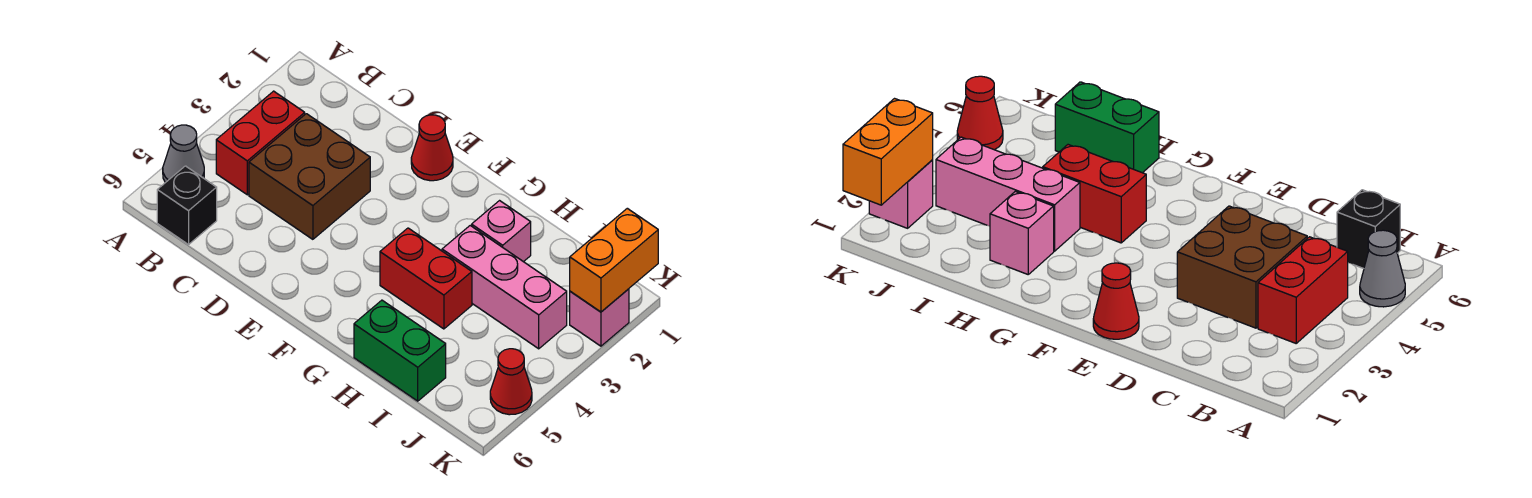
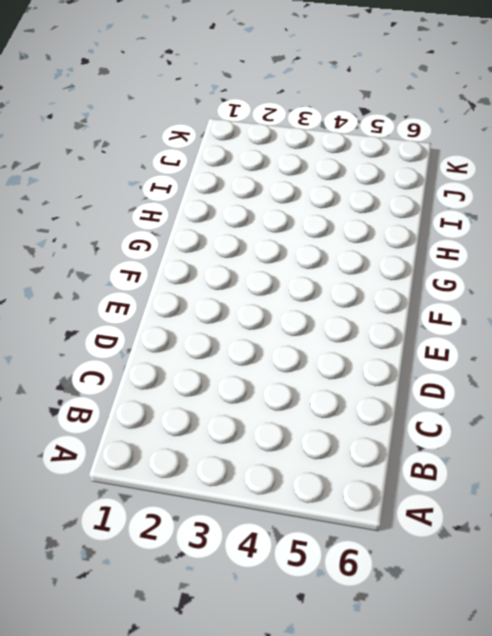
none -> grey 1x1 cone [163,125,204,183]
none -> red 1x2 brick [216,91,305,195]
none -> black 1x1 brick [157,166,217,245]

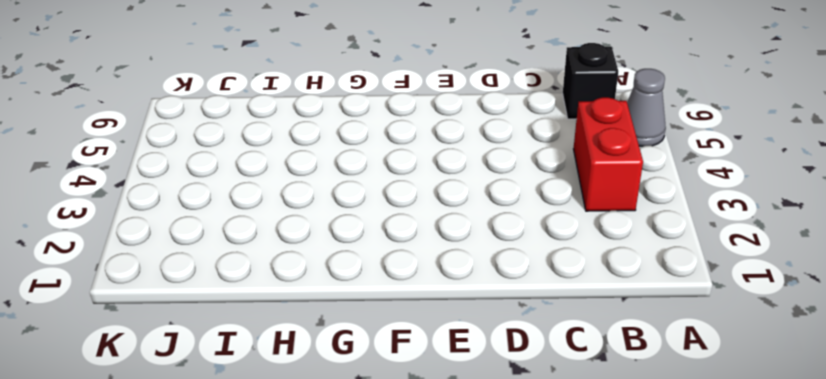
none -> brown 2x2 brick [249,114,370,239]
none -> red 1x1 cone [411,115,453,181]
none -> red 1x2 brick [380,228,472,329]

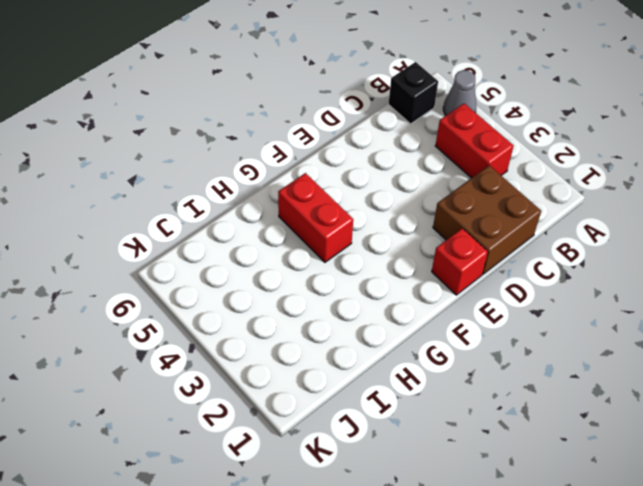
brown 2x2 brick [433,166,541,274] -> brown 2x2 brick moved to [249,114,370,239]
red 1x1 brick [432,228,488,295] -> red 1x1 cone [411,115,453,181]
red 1x2 brick [278,173,353,262] -> red 1x2 brick turned to [380,228,472,329]
none -> pink 1x1 brick [472,201,531,262]
none -> pink 1x3 brick [442,226,567,349]
none -> green 1x2 brick [354,300,446,401]

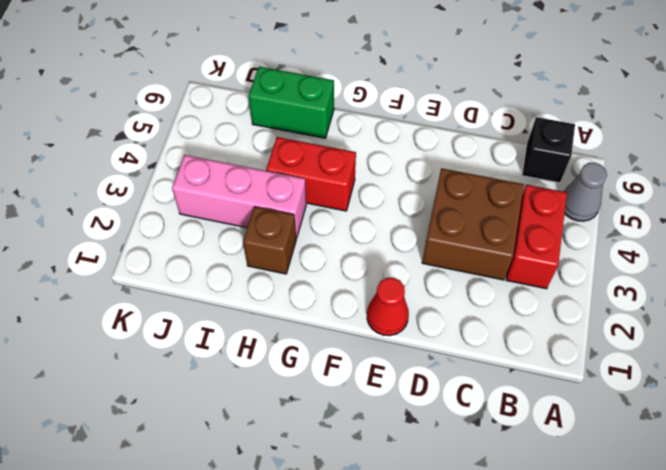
brown 1x1 brick [243,206,296,274] -> pink 1x1 brick [472,201,531,262]
none -> pink 1x1 brick [570,289,629,346]
none -> red 1x1 cone [490,349,532,415]
none -> orange 1x2 brick [570,208,658,312]

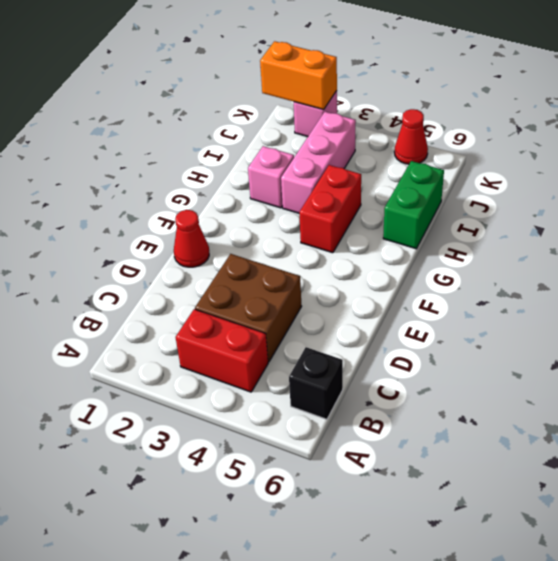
none -> grey 1x1 cone [163,125,204,183]

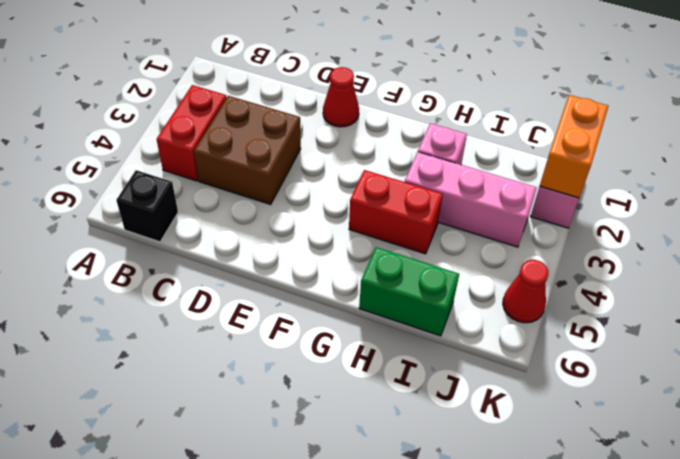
none -> grey 1x1 cone [163,125,204,183]

